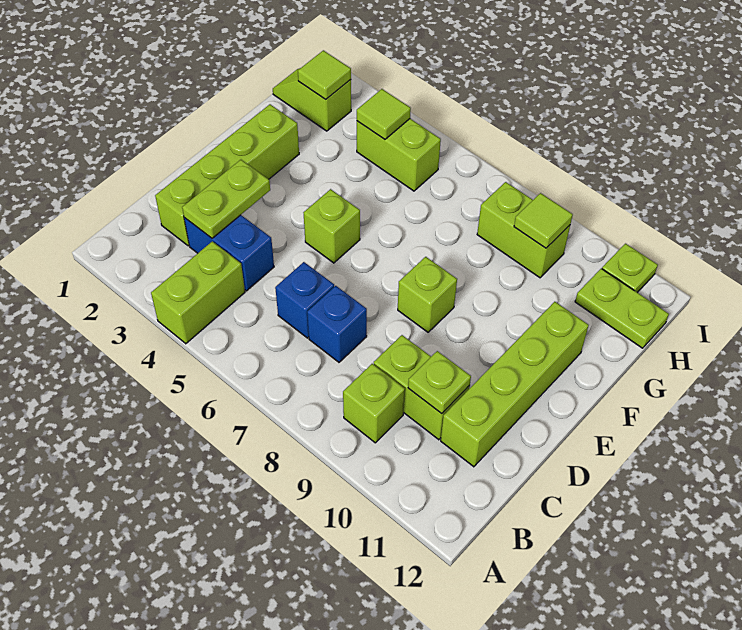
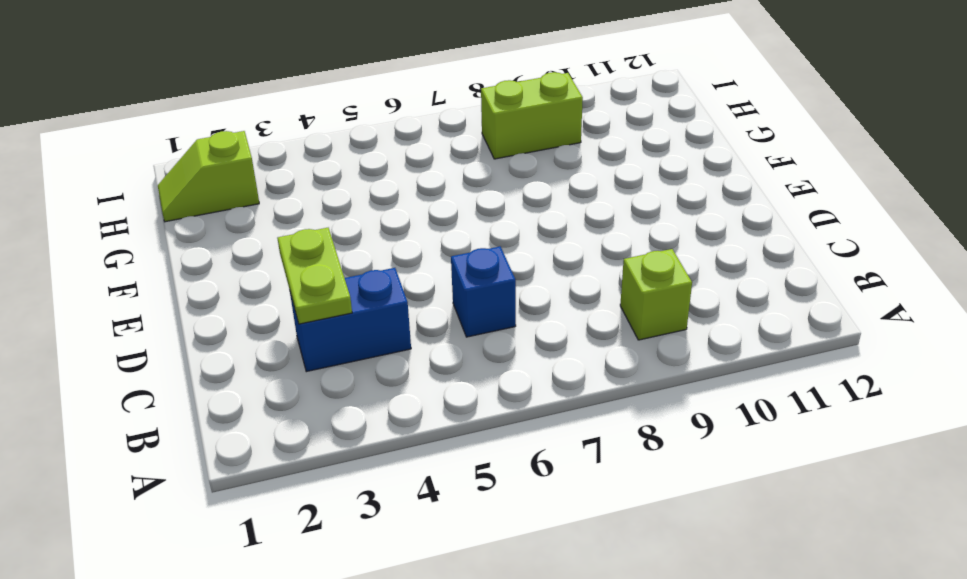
none -> lime 1x2 brick [151,241,245,344]
none -> lime 1x4 brick [155,104,299,246]
none -> blue 1x1 brick [307,286,367,362]

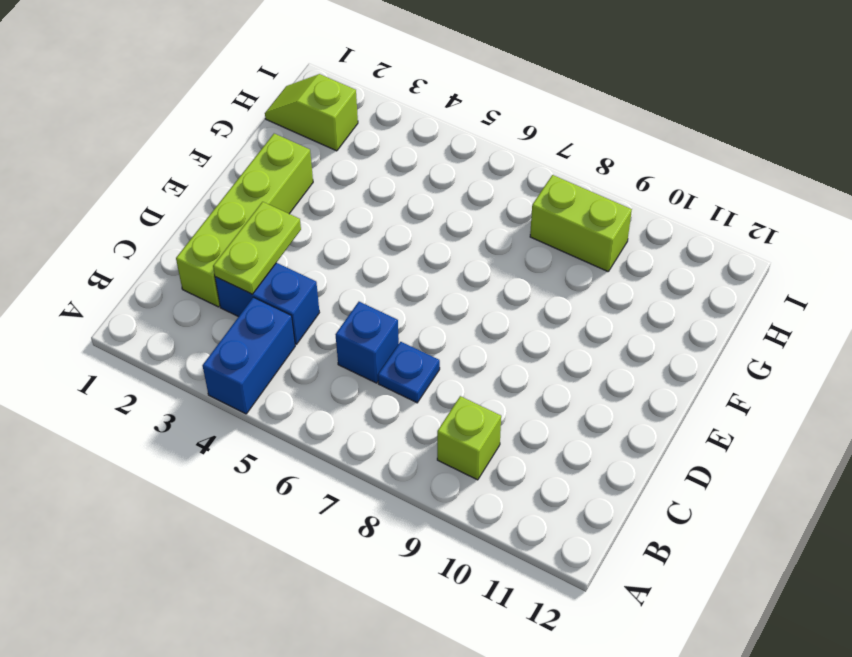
blue 1x2 brick [203,297,295,414] -> lime 1x2 brick [151,241,245,344]
blue 1x1 plate [378,342,440,403] -> blue 1x1 brick [307,286,367,362]
none -> lime 1x2 brick [374,335,470,440]
none -> lime 1x4 brick [441,302,589,467]
none -> lime 1x1 brick [304,189,360,263]

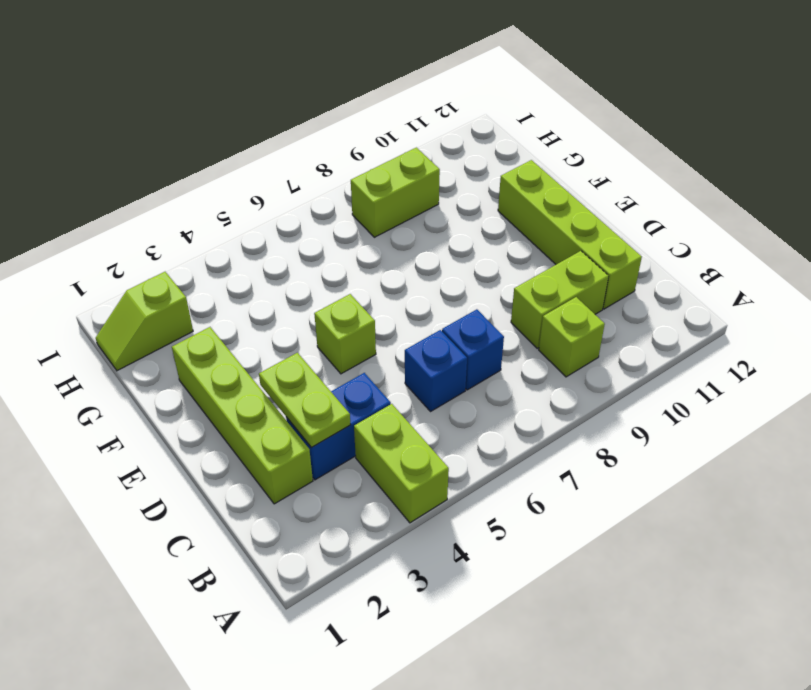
none -> lime 1x1 brick [398,257,457,332]
none -> lime 1x2 brick [357,119,441,191]
none -> lime 1x2 plate [575,269,669,348]

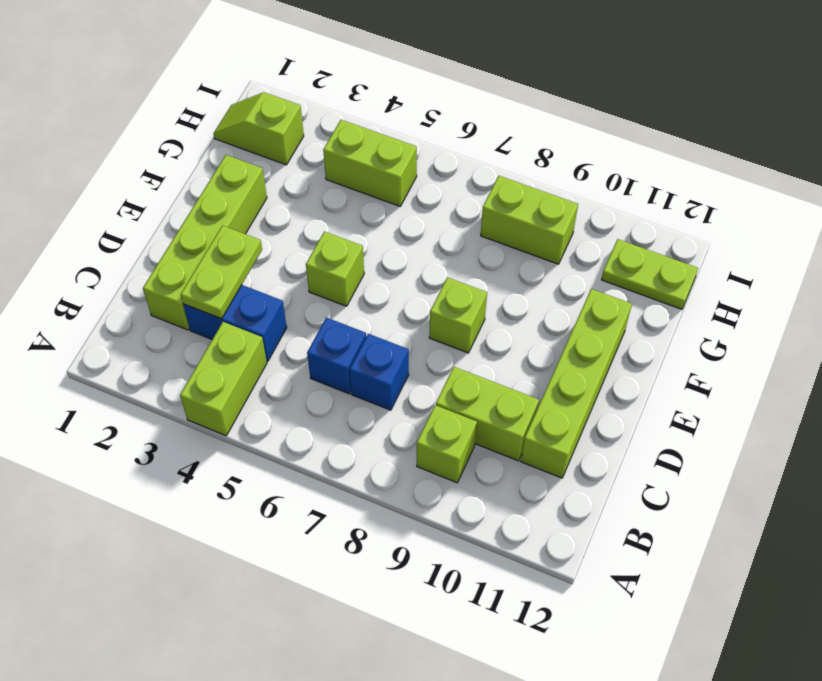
none -> lime 1x1 plate [602,244,658,293]
none -> lime 1x1 plate [408,351,471,414]
none -> lime 1x1 tile [298,50,351,99]

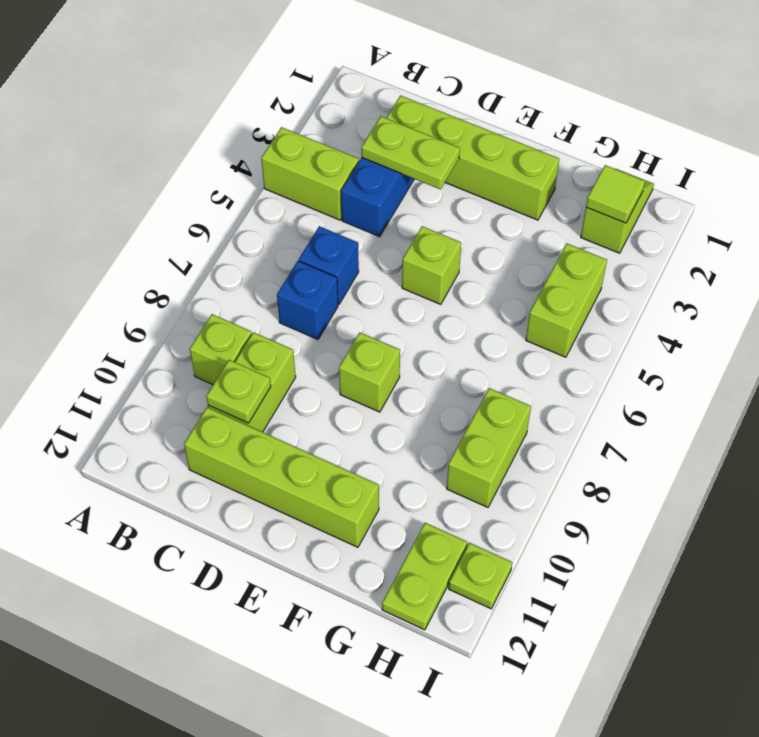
none -> lime 1x1 tile [357,89,411,139]
none -> lime 1x1 tile [514,193,573,248]

